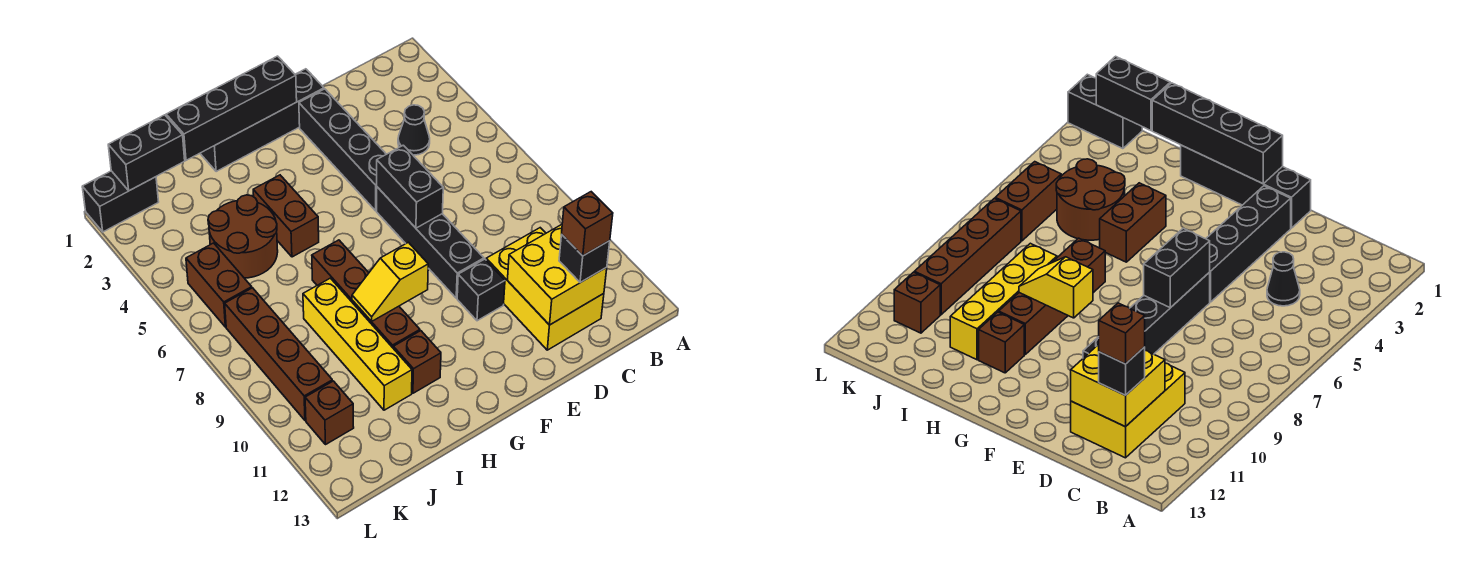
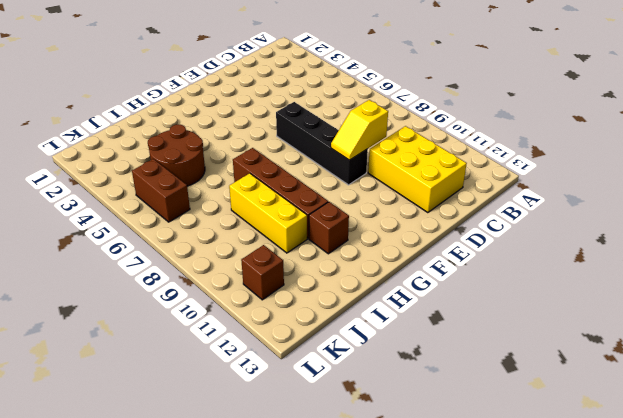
yellow 1x2 slope [331,100,388,160] -> yellow 1x2 slope moved to [352,242,428,321]
yellow 1x3 brick [229,173,307,253] -> yellow 1x4 brick [303,278,412,410]
none -> black 1x1 cone [398,105,430,155]
none -> black 1x4 brick [200,69,324,172]
none -> black 1x4 brick [299,89,386,211]

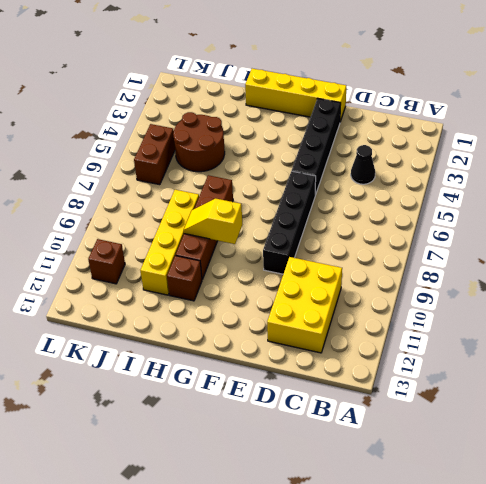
yellow 1x4 brick [245,69,346,121] -> black 1x4 brick [200,69,324,172]
none -> black 1x1 brick [457,259,505,321]
none -> brown 1x2 brick [253,175,319,257]
none -> black 1x2 brick [82,171,159,232]

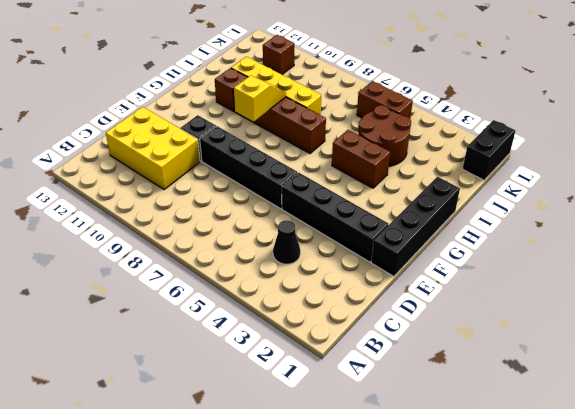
none -> brown 1x4 brick [225,288,332,420]
none -> yellow 2x2 brick [508,225,607,325]
none -> black 1x2 brick [377,145,443,228]

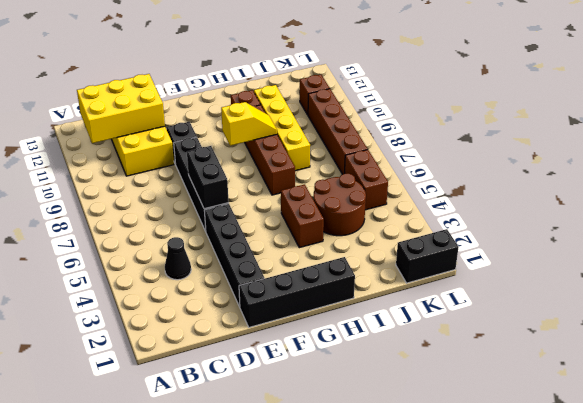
yellow 2x3 brick [77,74,165,143] -> yellow 2x2 brick [508,225,607,325]
none -> black 1x4 brick [166,56,297,160]
none -> black 1x2 brick [108,115,185,191]
none -> black 1x1 brick [559,235,610,283]

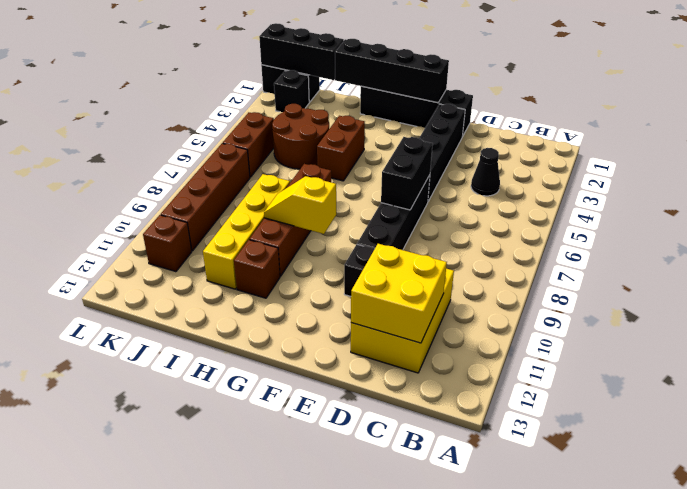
black 1x3 brick [259,23,344,80] -> black 1x2 brick [108,115,185,191]
black 1x1 brick [274,70,309,112] -> black 1x1 brick moved to [559,235,610,283]
none -> brown 1x1 brick [562,192,613,256]

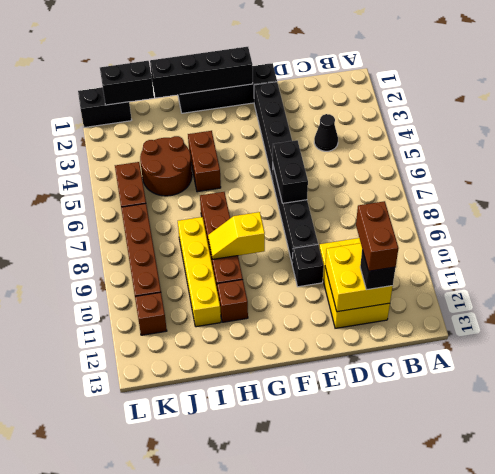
brown 1x2 brick [356,201,399,271] -> brown 1x1 brick [562,192,613,256]

